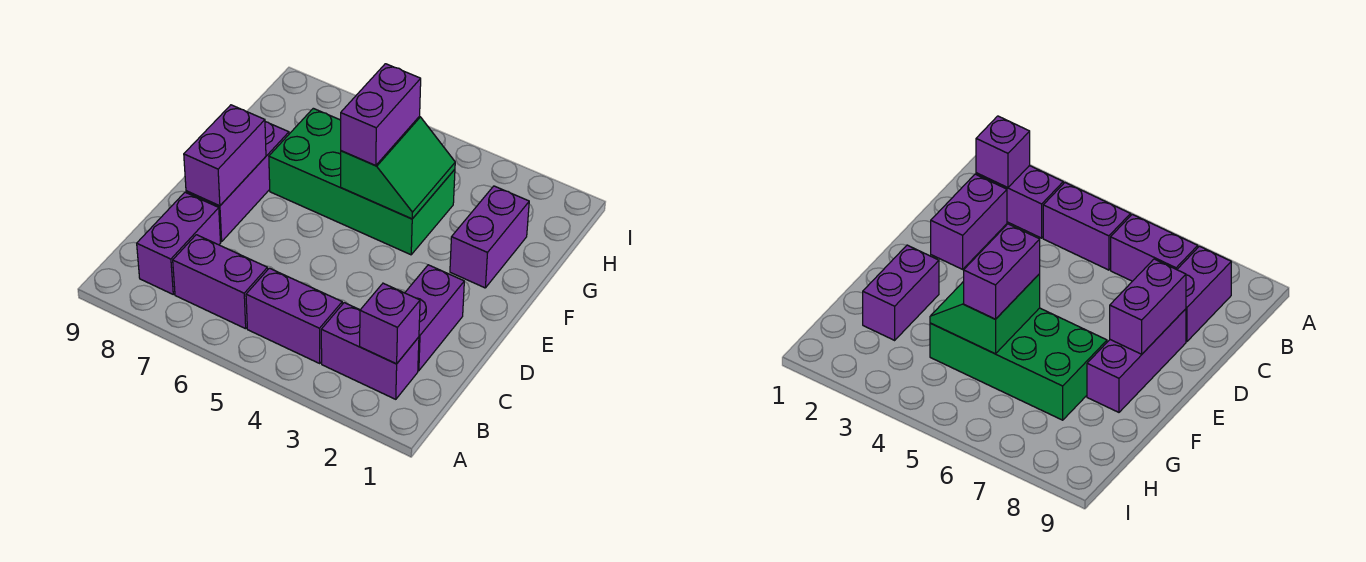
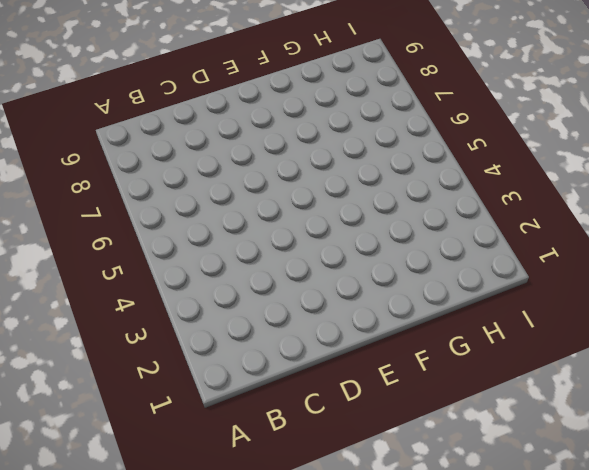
none -> purple 1x2 brick [321,303,419,399]
none -> purple 1x2 brick [246,268,342,363]
none -> purple 1x2 brick [173,235,268,329]

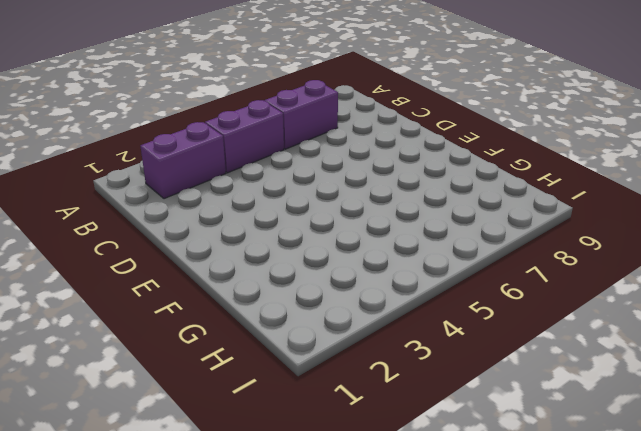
none -> purple 1x2 brick [137,192,221,294]
none -> purple 1x2 brick [405,265,464,371]
none -> purple 1x3 brick [186,122,289,242]

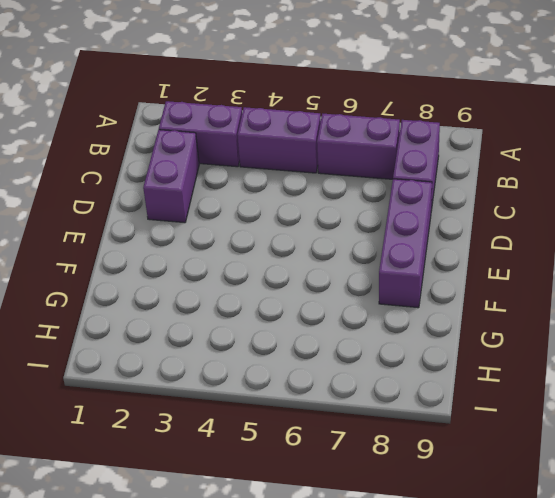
none -> purple 1x2 brick [450,186,529,288]
none -> green 2x4 brick [269,108,455,255]
none -> purple 1x1 brick [360,283,420,364]

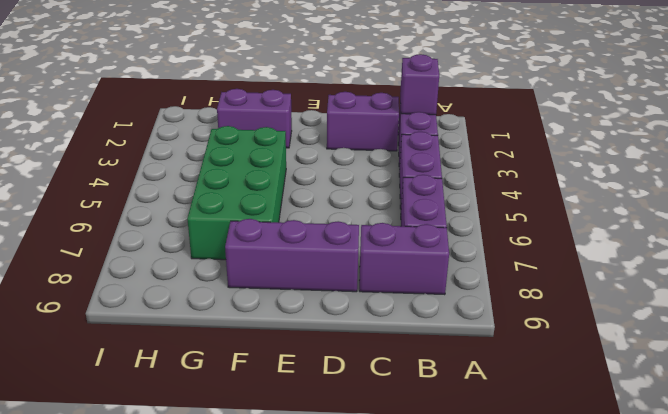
none -> purple 1x2 brick [184,105,266,206]
none -> green 2x2 slope [341,116,455,219]
none -> purple 1x2 brick [341,64,421,166]

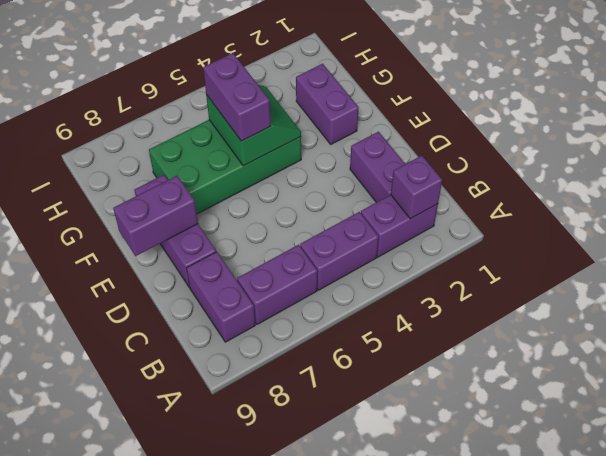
purple 1x2 brick [113,176,198,256] -> purple 1x2 brick turned to [184,105,266,206]

